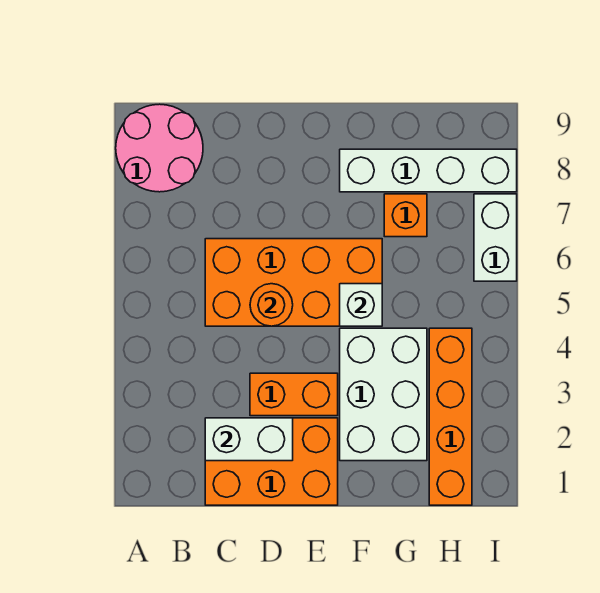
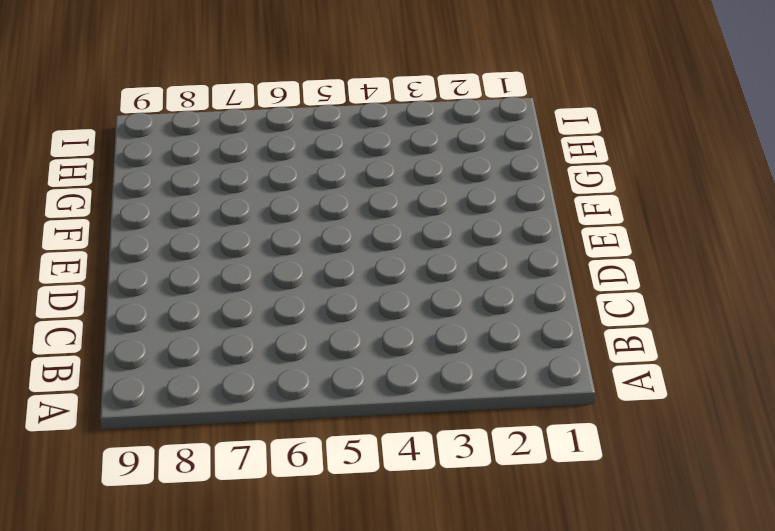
none -> pink 2x2 round brick [116,104,203,192]
none -> orange 2x3 brick [205,418,338,505]
none -> orange 2x4 brick [205,239,382,326]

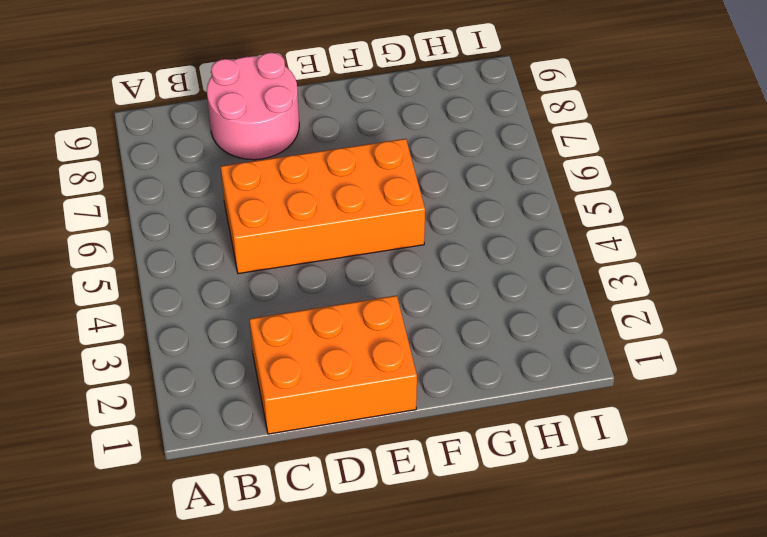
pink 2x2 round brick [207,53,299,160] -> pink 2x2 round brick moved to [116,104,203,192]
none -> orange 1x2 brick [250,373,338,416]
none -> white 2x3 brick [340,328,427,461]
none -> white 1x4 brick [340,149,517,192]

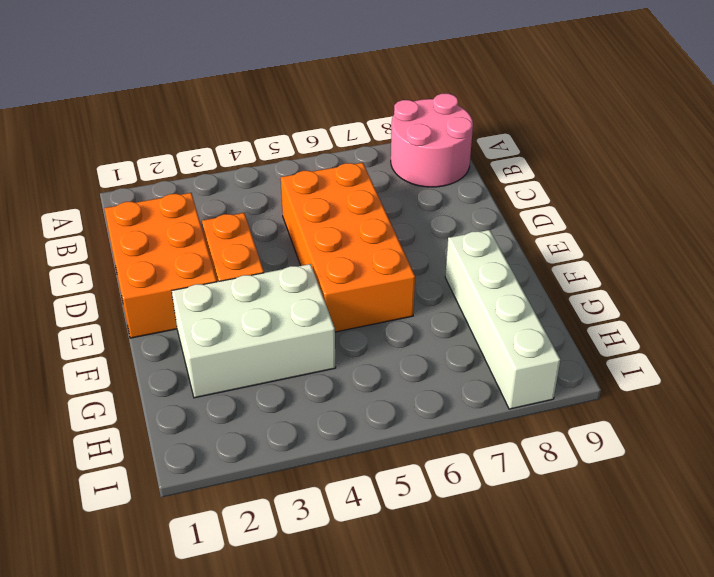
none -> orange 1x1 brick [384,194,427,237]
none -> orange 1x4 brick [429,328,472,505]
none -> white 1x2 brick [474,194,517,281]

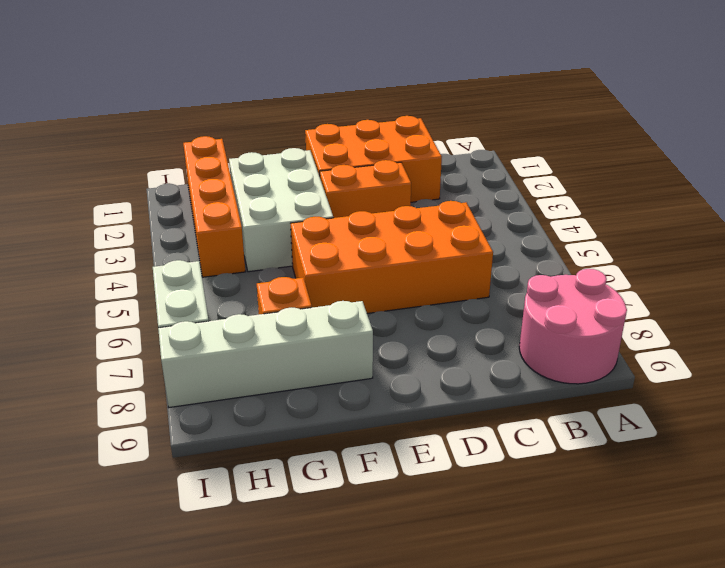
none -> white 1x2 brick [205,418,293,461]
none -> orange 1x1 round brick [250,284,293,326]
none -> white 1x1 brick [340,284,382,326]

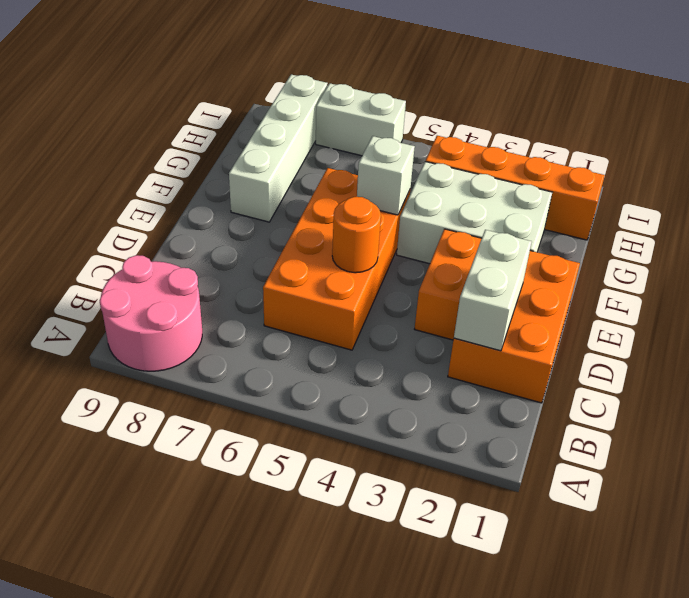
none -> orange 1x1 brick [384,194,427,237]

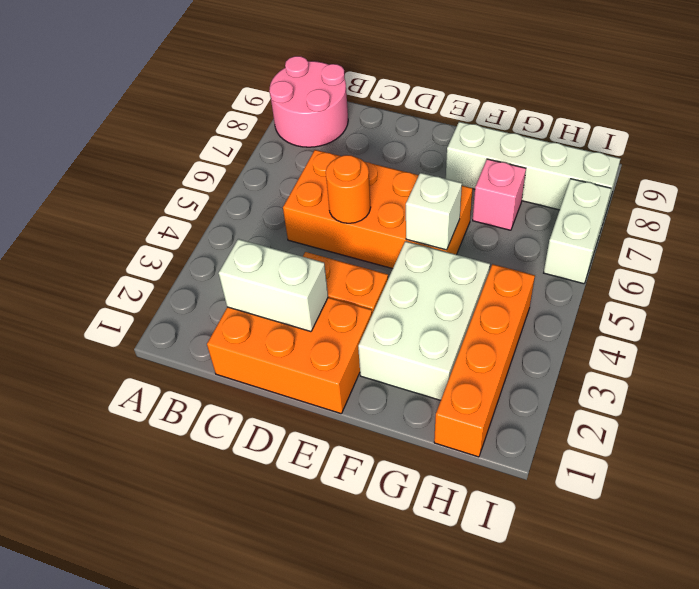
pink 1x1 brick [473,159,526,230] -> orange 1x1 brick [384,194,427,237]

